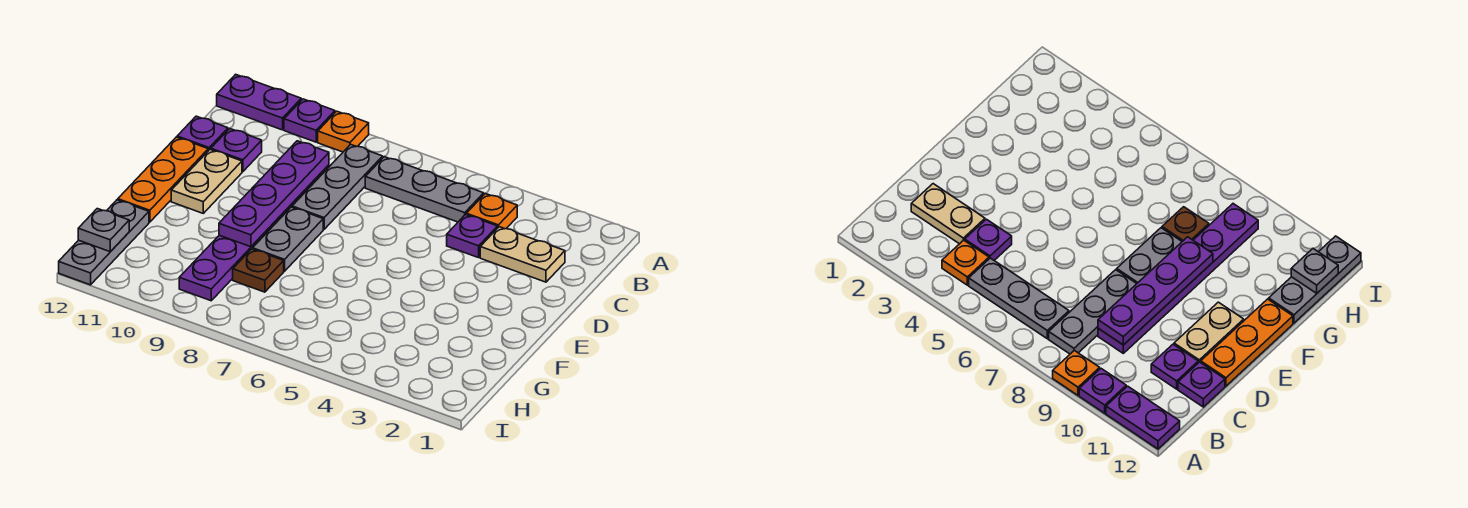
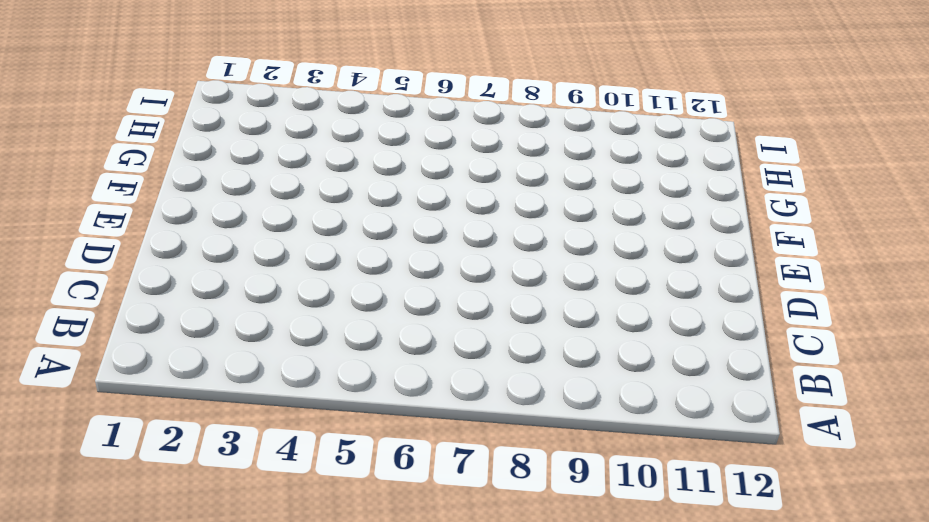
none -> orange 1x1 plate [318,111,369,152]
none -> purple 1x1 plate [284,99,335,142]
none -> purple 1x2 plate [217,74,301,130]

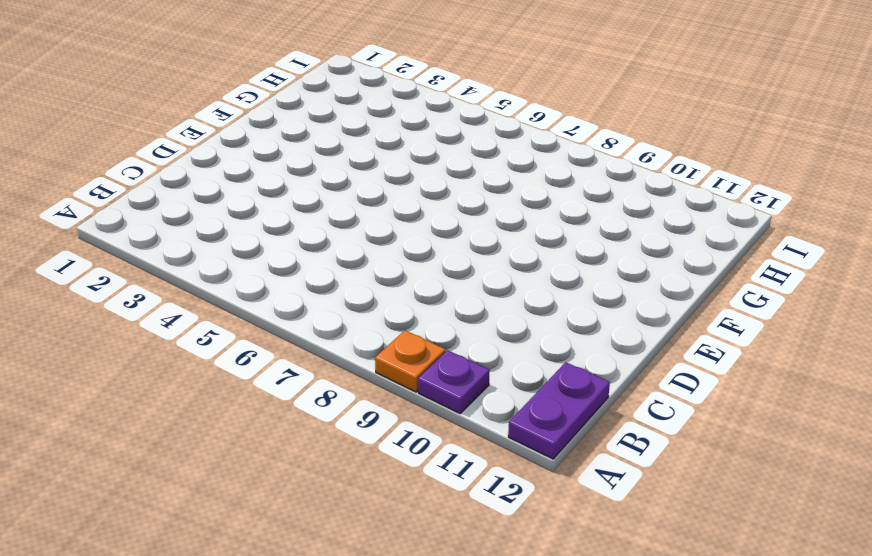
purple 1x2 plate [508,362,610,459] -> purple 1x2 plate turned to [217,74,301,130]
none -> orange 1x1 plate [466,194,517,229]
none -> grey 1x3 plate [365,157,484,222]
none -> grey 1x3 plate [292,144,383,229]

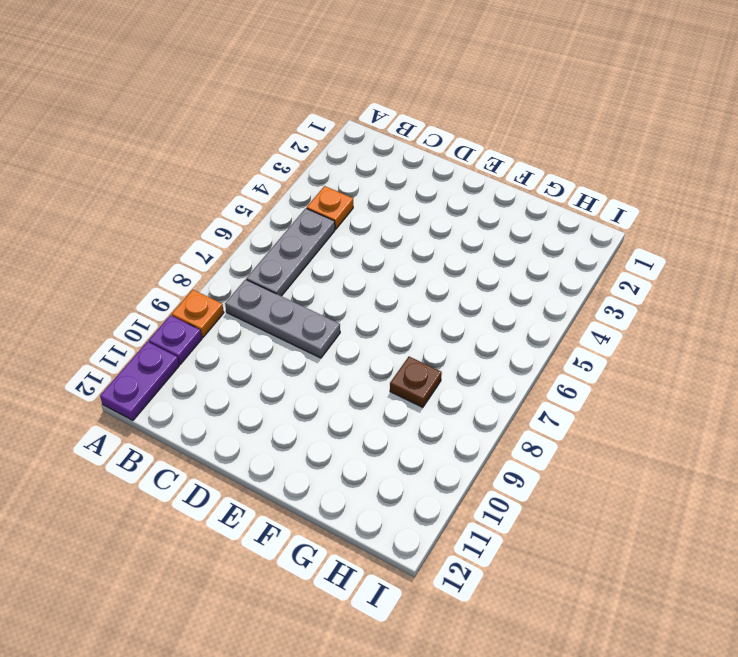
none -> tan 1x2 plate [480,227,565,282]
none -> purple 1x1 plate [447,214,498,258]
none -> purple 1x6 plate [179,165,329,301]

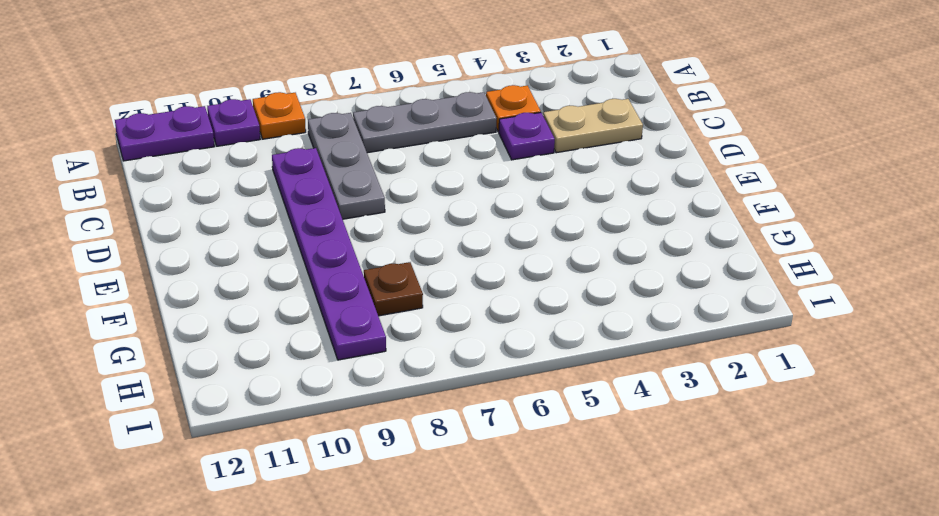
none -> purple 1x1 plate [211,129,262,172]
none -> purple 1x1 plate [177,116,228,151]
none -> tan 1x2 plate [171,150,242,213]

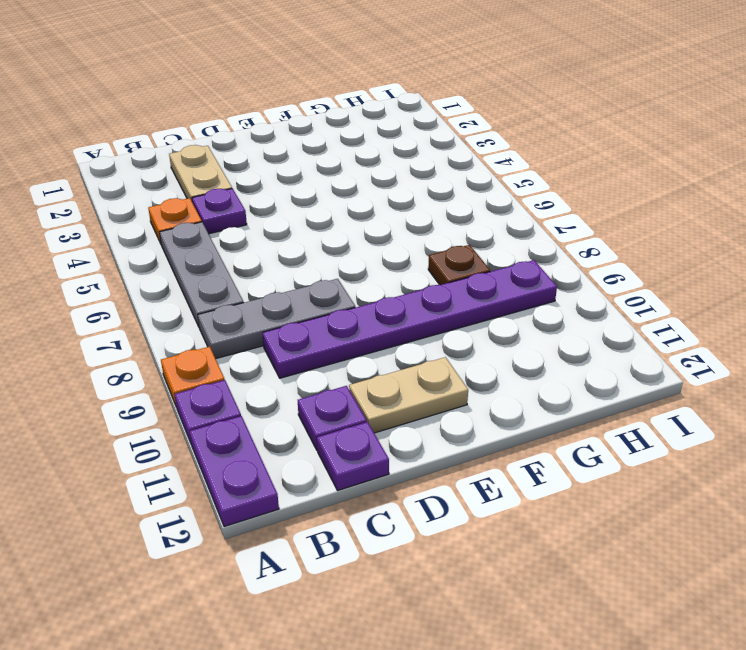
none -> orange 1x3 plate [118,137,208,222]
none -> grey 1x2 plate [253,207,323,271]
none -> grey 1x3 plate [59,200,149,285]

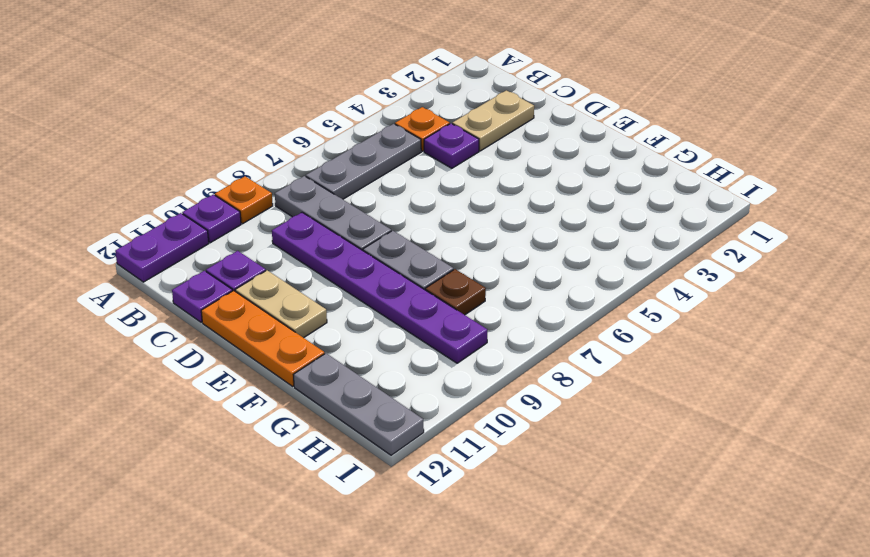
none -> purple 1x4 plate [219,141,329,247]
none -> grey 1x1 plate [78,209,129,252]

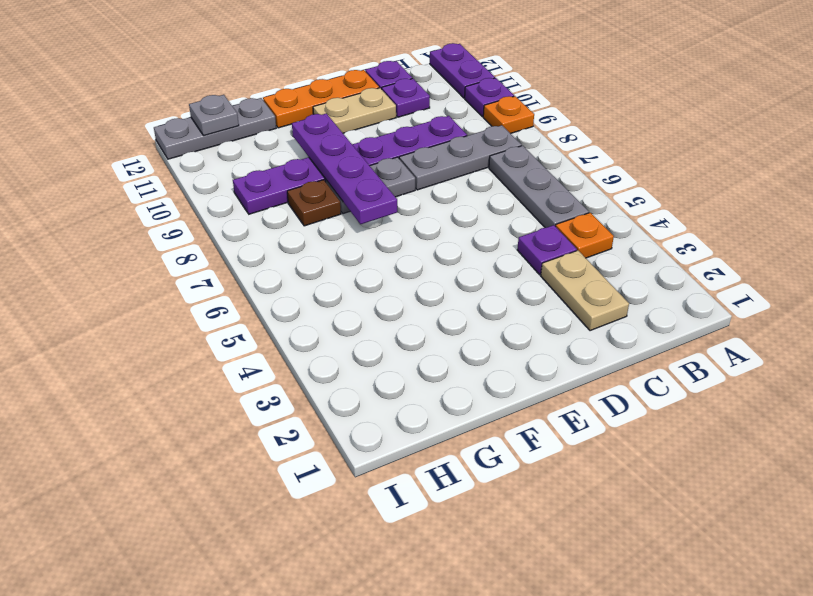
purple 1x4 plate [292,113,397,224] -> purple 1x4 plate turned to [219,141,329,247]

